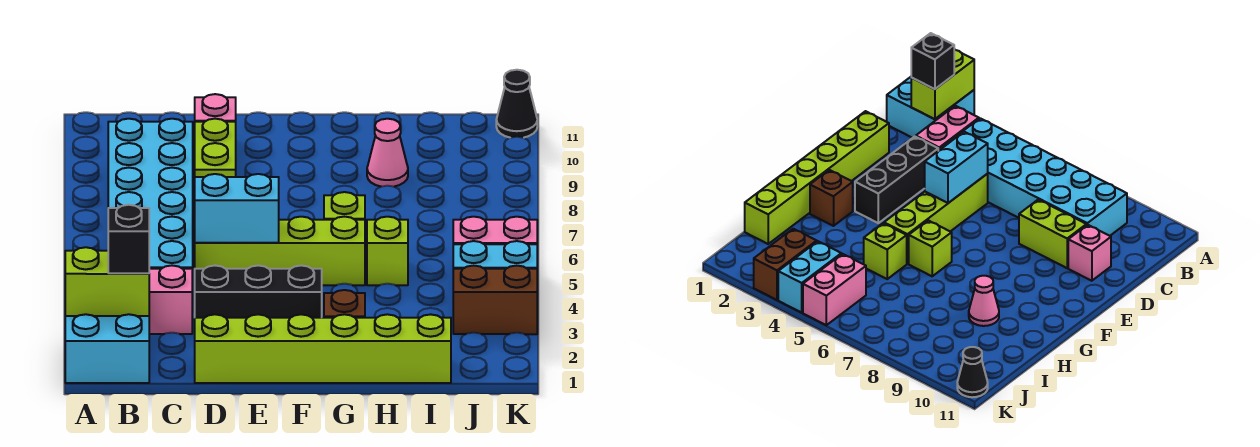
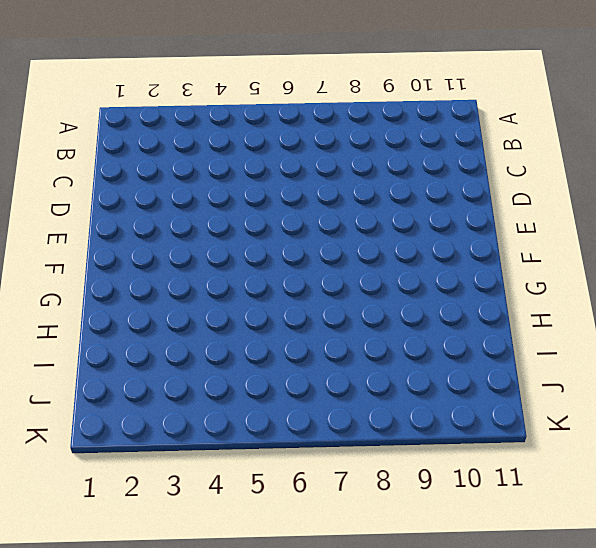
none -> cyan 2x2 brick [65,314,149,383]
none -> pink 1x2 brick [149,266,193,334]
none -> cyan 2x6 brick [108,119,193,269]

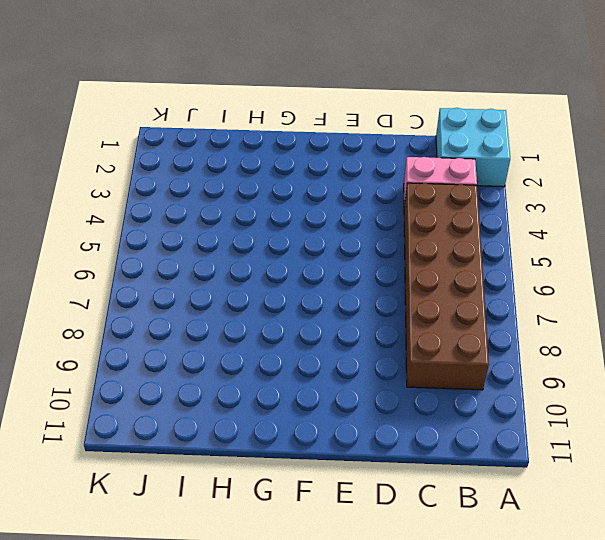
brown 2x6 brick [404,183,489,390] -> cyan 2x6 brick [108,119,193,269]
none -> lime 1x6 brick [195,314,451,383]
none -> black 1x3 brick [195,265,322,318]
none -> lime 1x4 brick [195,217,365,285]

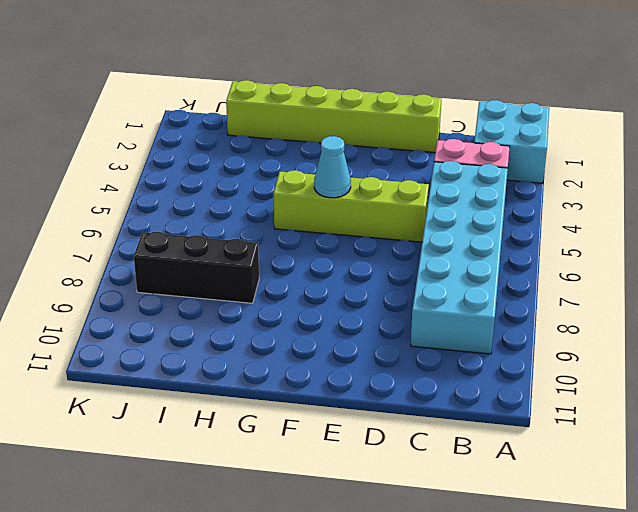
cyan 1x1 cone [314,136,351,198] -> none
black 1x3 brick [134,232,259,303] -> black 1x3 brick moved to [195,265,322,318]
none -> lime 1x2 brick [195,119,236,177]
none -> pink 1x1 brick [195,94,236,122]
none -> brown 1x1 brick [324,290,365,318]

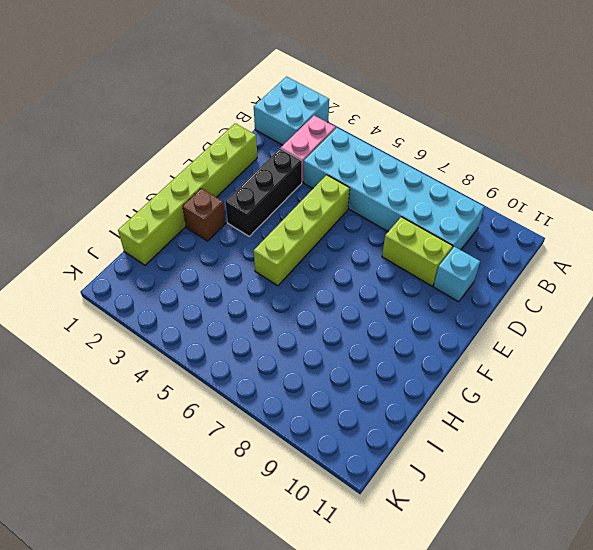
cyan 1x1 brick [433,247,480,302] -> pink 1x1 brick [195,94,236,122]
none -> lime 1x1 brick [324,192,365,220]
none -> lime 1x1 brick [367,217,408,285]
none -> pink 1x1 cone [367,119,408,187]

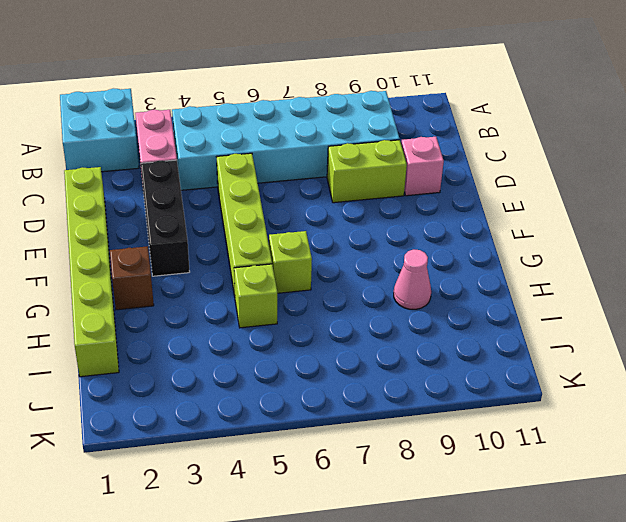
none -> brown 1x2 brick [453,266,537,334]
none -> cyan 1x2 brick [453,241,537,269]
none -> pink 1x2 brick [453,217,537,244]

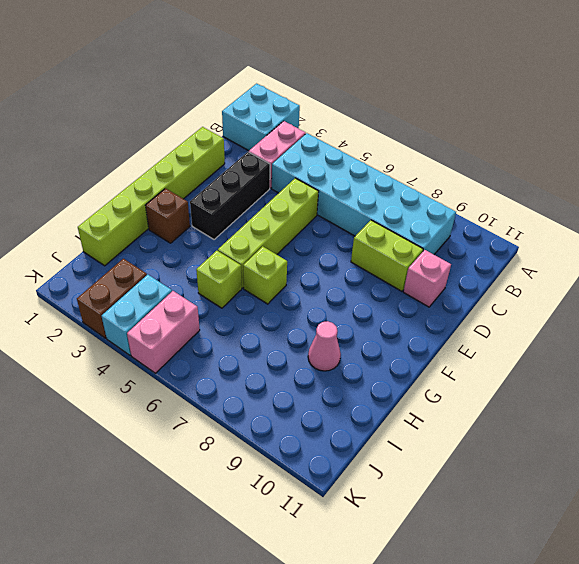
none -> black 1x1 cone [496,70,537,138]
none -> lime 1x2 brick [65,247,149,316]
none -> cyan 1x2 brick [195,174,279,243]

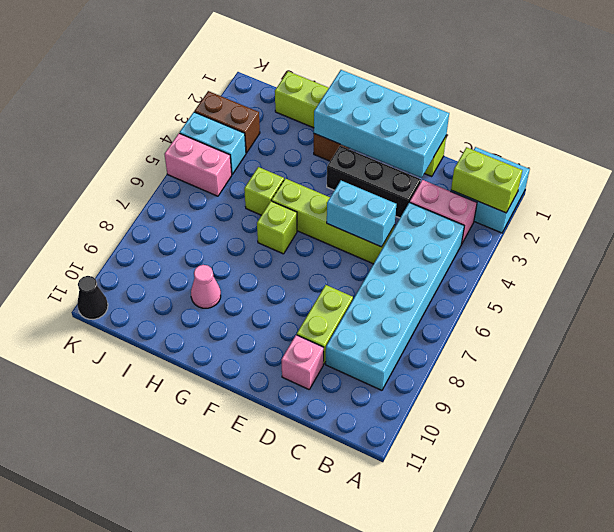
cyan 2x4 brick [314,70,449,178] -> none
none -> black 1x1 brick [108,205,149,273]

